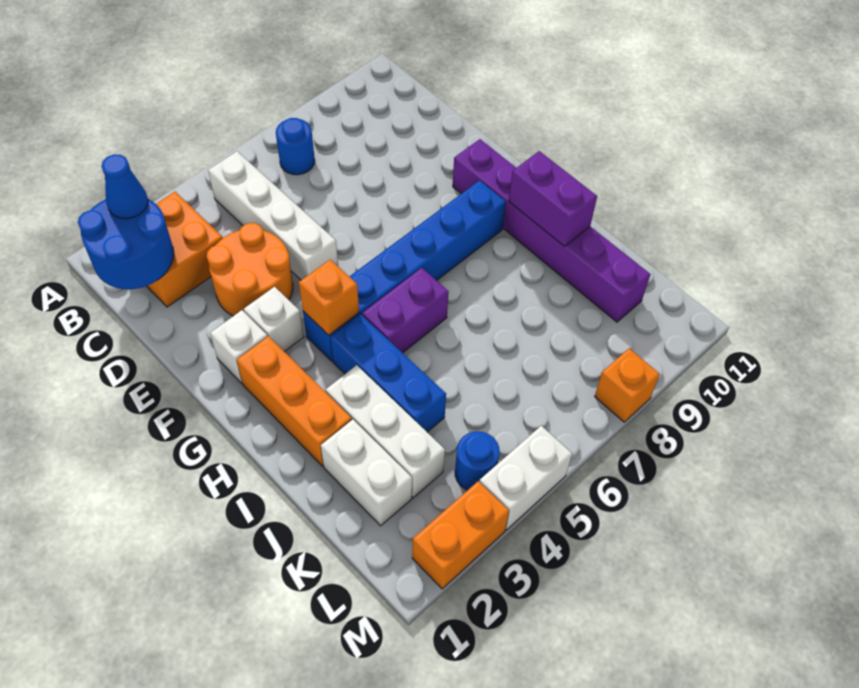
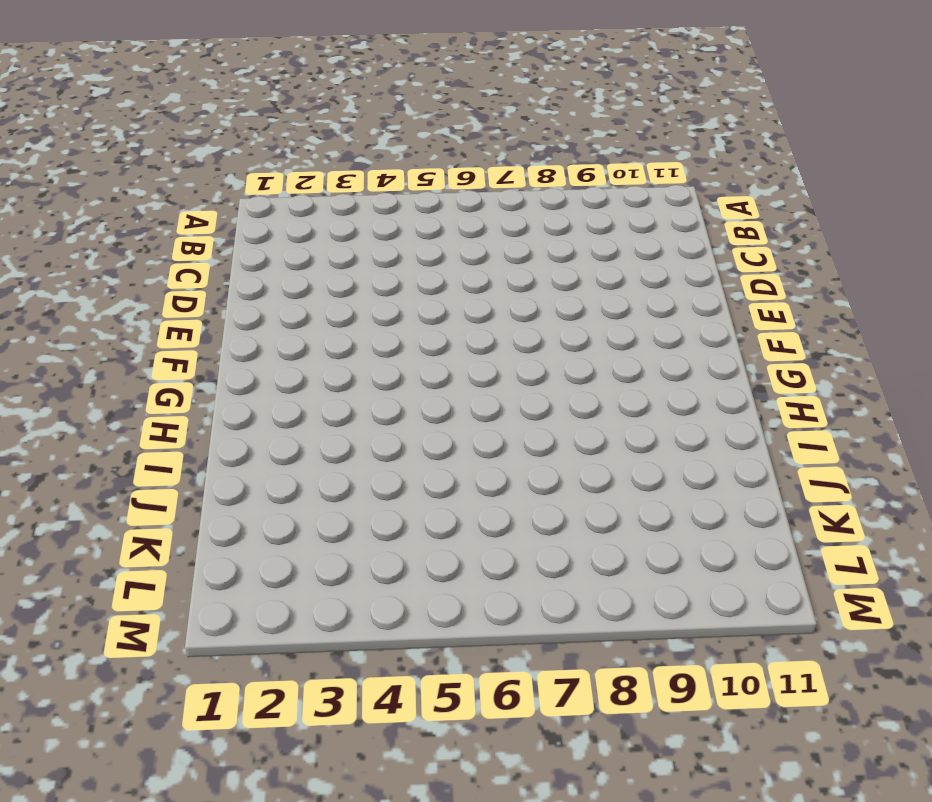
none -> orange 2x2 brick [147,192,223,307]
none -> white 1x4 brick [208,151,338,280]
none -> blue 1x1 round brick [276,118,315,175]

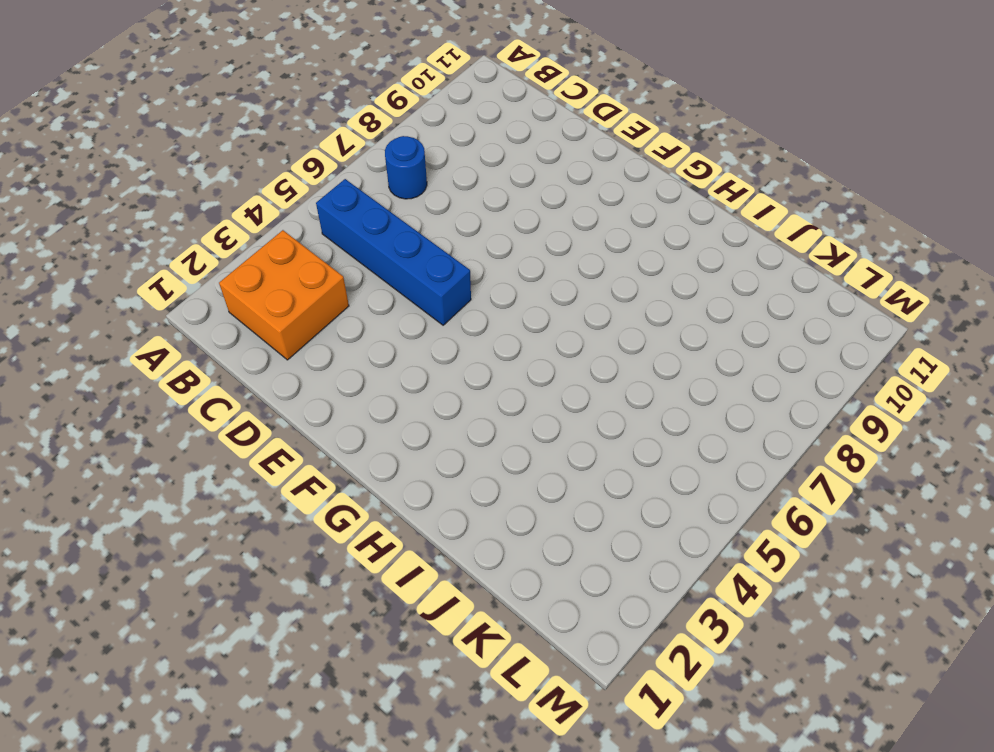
blue 1x4 brick [316,179,471,325] -> white 1x4 brick [208,151,338,280]
none -> orange 2x2 round brick [207,223,293,316]
none -> white 1x1 brick [210,310,268,383]
none -> white 1x1 brick [244,287,304,352]

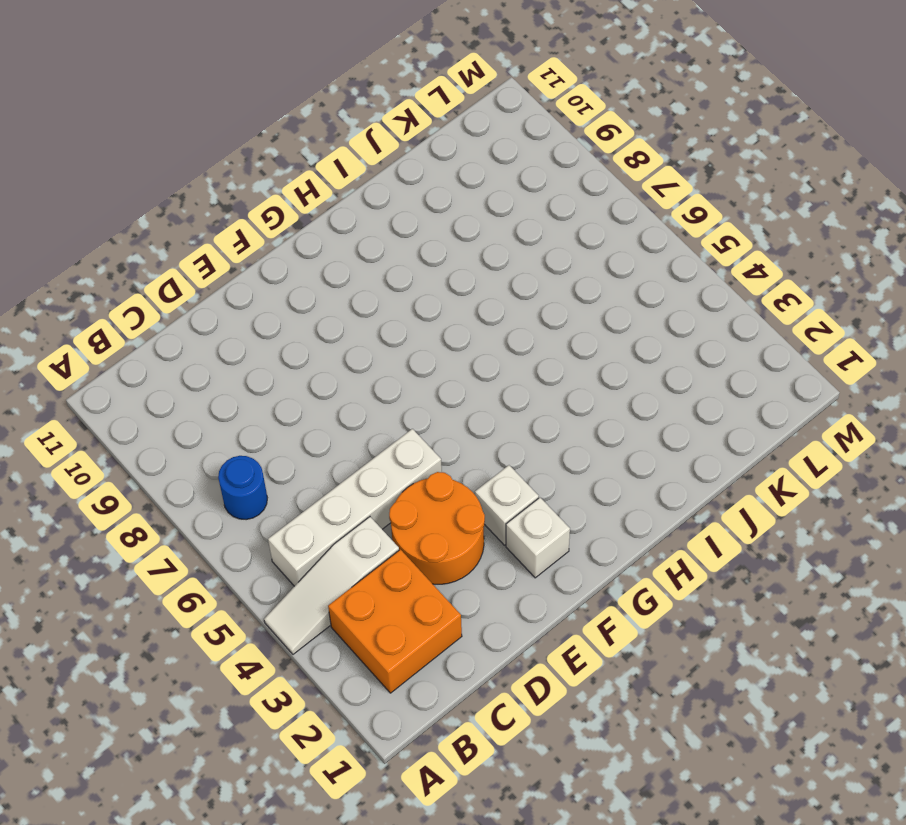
white 1x3 slope [264,517,399,654] -> none
none -> purple 1x6 brick [453,139,650,322]
none -> orange 1x3 brick [237,336,352,466]
none -> blue 1x6 brick [303,180,506,361]

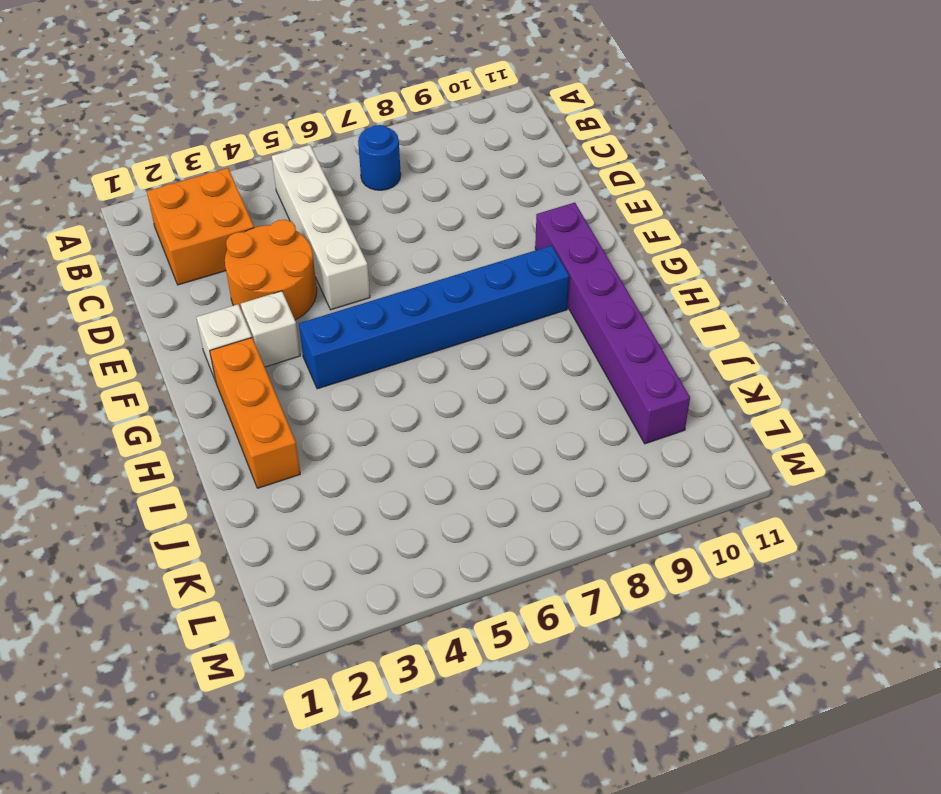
none -> blue 1x3 brick [330,314,446,432]
none -> purple 1x2 brick [362,268,449,353]
none -> white 1x3 brick [326,365,445,498]

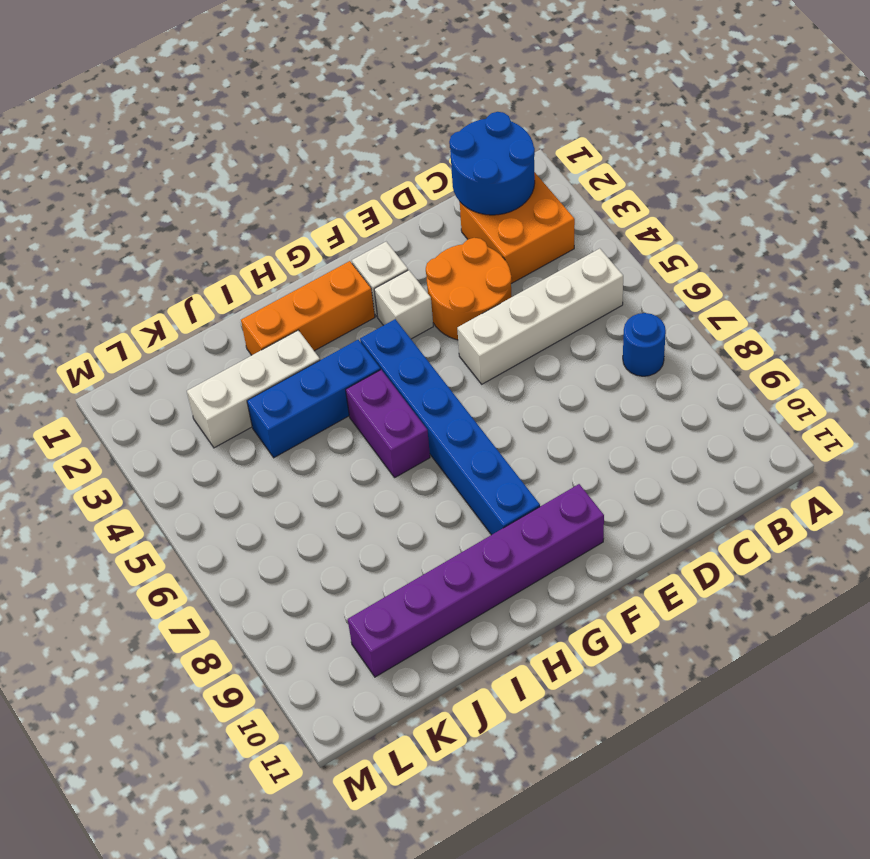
none -> white 1x2 brick [321,420,412,526]
none -> blue 1x1 round brick [455,431,500,490]
none -> orange 1x2 brick [412,481,509,589]

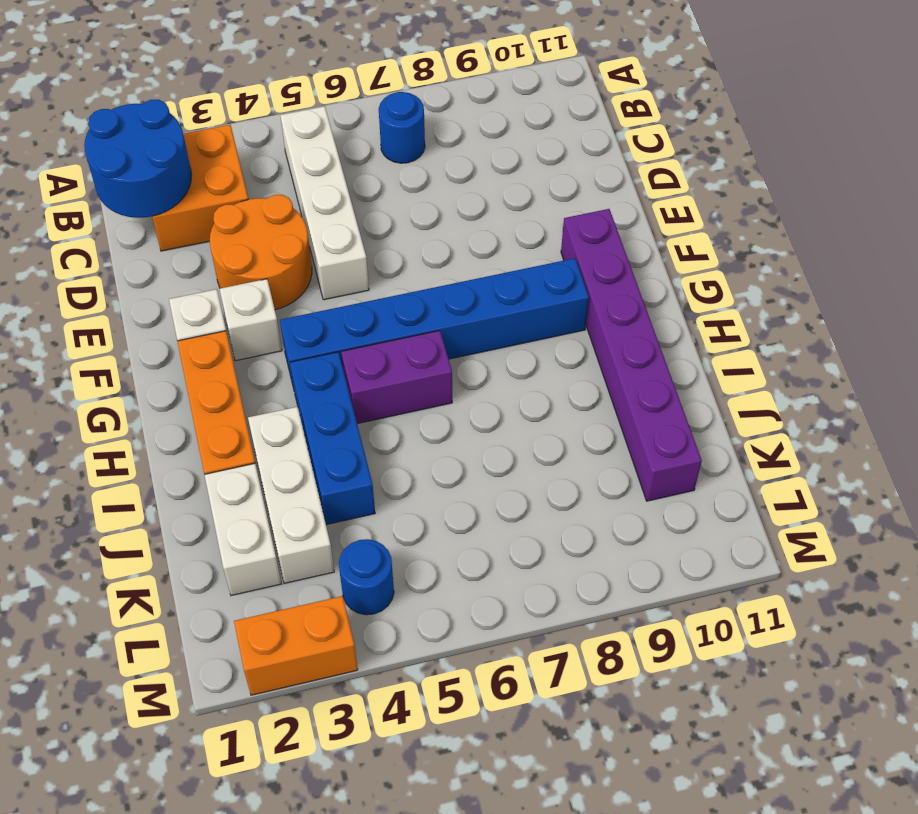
none -> white 1x2 brick [479,426,572,530]
none -> orange 1x1 brick [595,349,660,422]
none -> orange 1x1 brick [299,260,359,335]

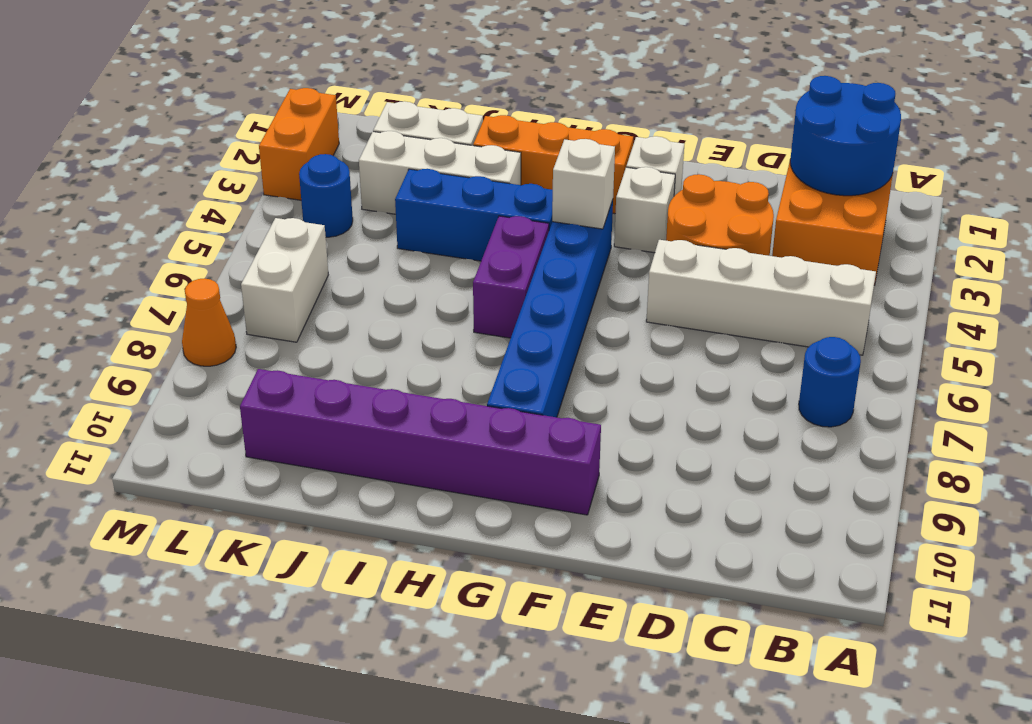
white 1x1 brick [552,139,615,229] -> orange 1x1 brick [299,260,359,335]
white 1x2 brick [241,218,328,342] -> white 1x2 brick moved to [479,426,572,530]
orange 1x1 cone [182,278,236,366] -> orange 1x1 brick [595,349,660,422]
none -> purple 1x2 brick [509,151,597,246]
none -> blue 1x1 cone [101,154,148,219]

